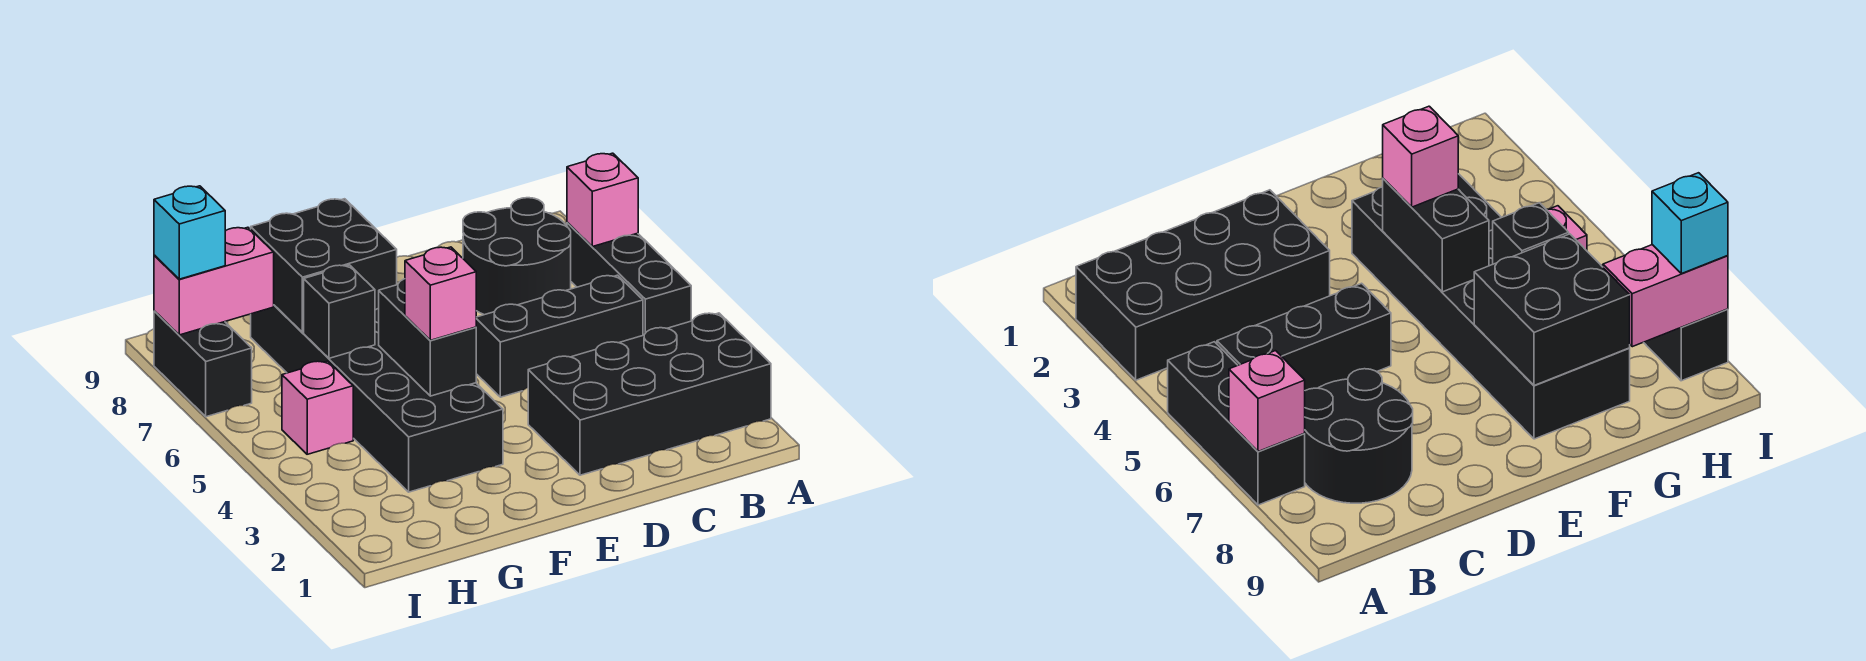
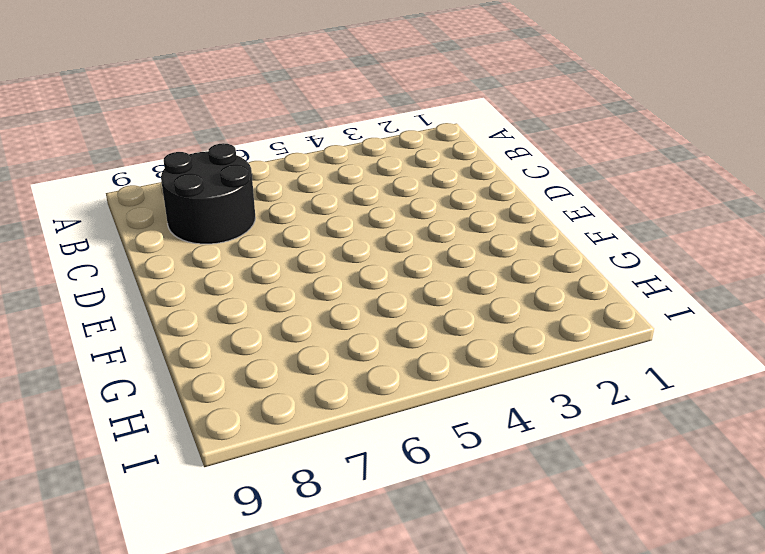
none -> black 2x4 brick [528,313,771,475]
none -> black 1x3 brick [567,222,691,335]
none -> black 1x3 brick [476,275,643,397]

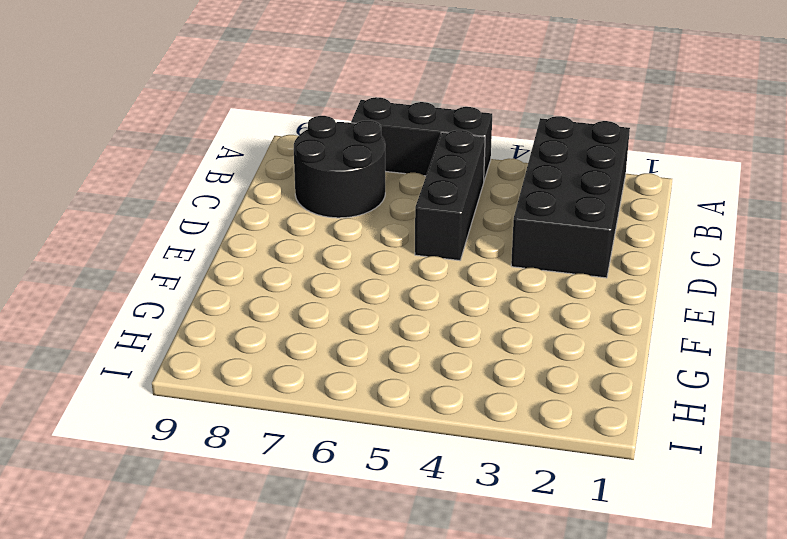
none -> black 2x6 brick [251,305,503,492]
none -> pink 1x1 brick [282,361,353,454]
none -> black 1x2 brick [154,311,252,417]

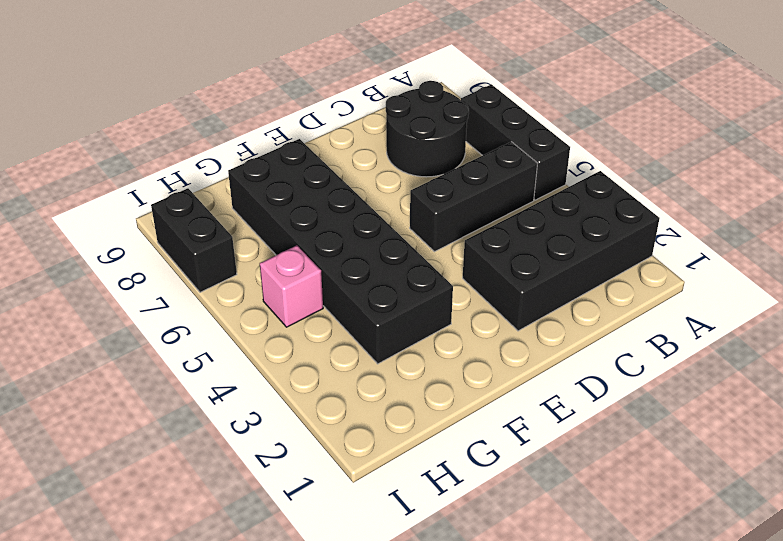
none -> pink 1x1 brick [567,153,638,247]
none -> black 1x2 brick [379,279,476,396]
none -> black 2x2 brick [251,199,397,332]

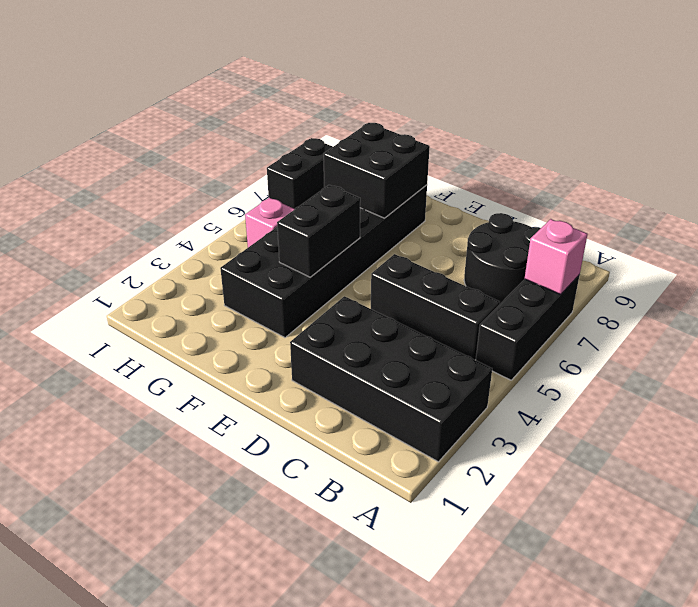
none -> black 1x1 brick [304,265,375,358]
none -> pink 1x2 brick [154,227,274,335]
none -> pink 1x1 brick [405,247,476,340]

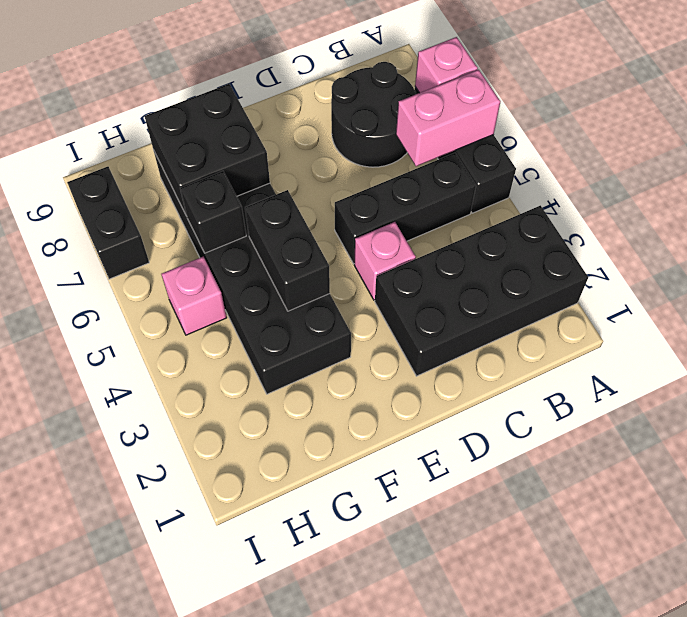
pink 1x2 brick [396,70,500,166] -> pink 1x2 brick moved to [154,227,274,335]
pink 1x1 brick [354,222,416,300] -> pink 1x1 brick moved to [405,247,476,340]
none -> cyan 1x1 brick [154,186,225,279]

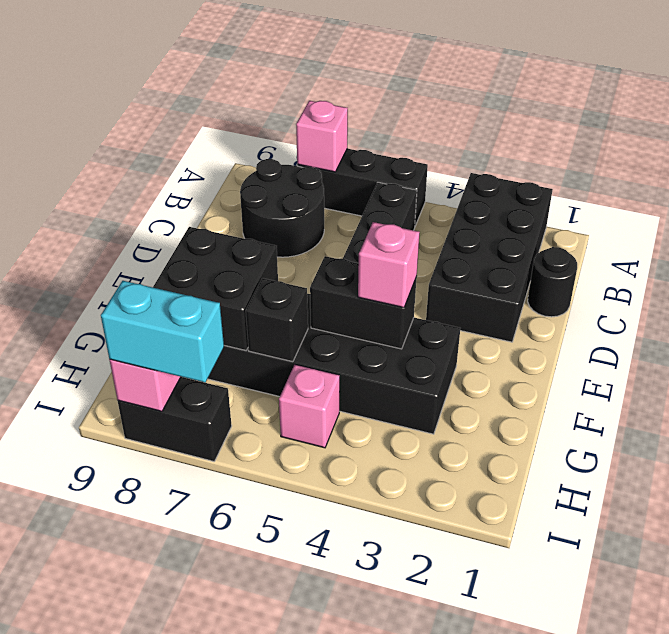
black 1x1 round brick [528,247,577,317] -> none
cyan 1x2 brick [101,281,224,383] -> cyan 1x1 brick [154,186,225,279]

